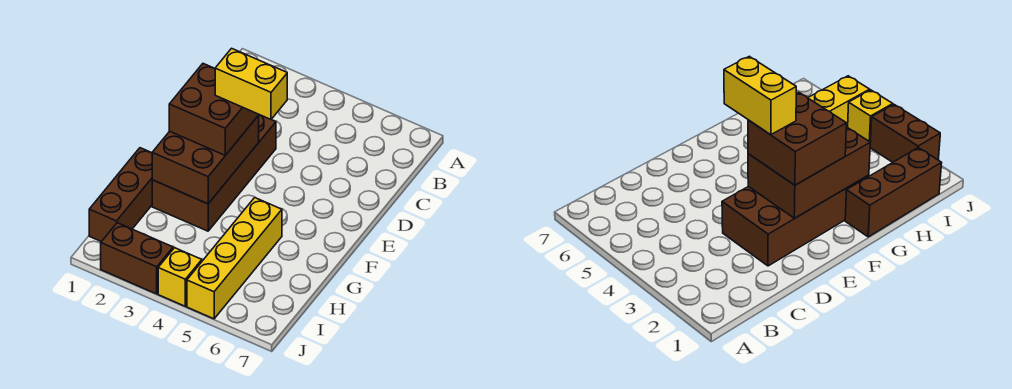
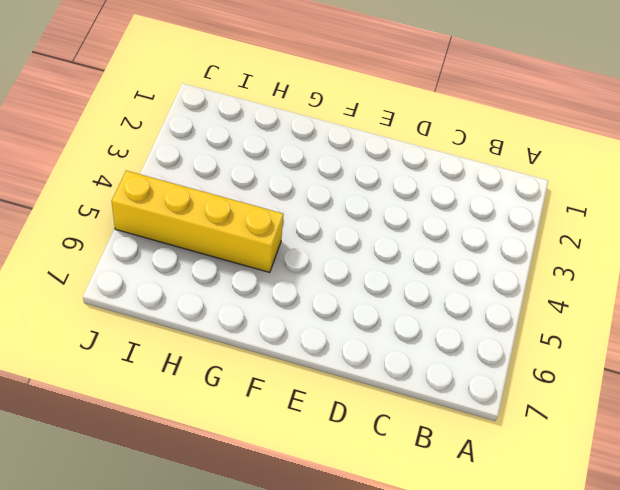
none -> brown 2x4 brick [152,115,276,231]
none -> brown 1x3 brick [89,148,152,242]

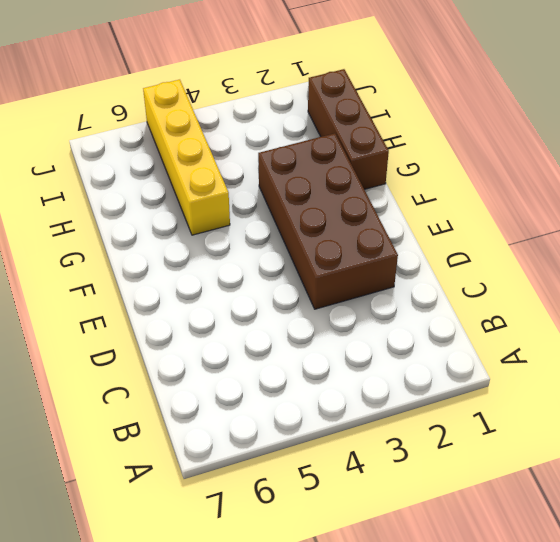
none -> brown 1x2 brick [101,223,173,294]
none -> yellow 1x1 brick [158,248,202,306]

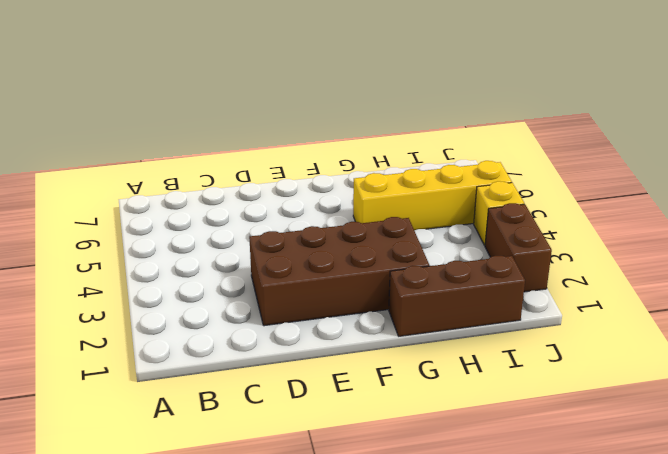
none -> brown 2x3 brick [152,116,259,204]
none -> brown 2x2 brick [169,64,259,155]

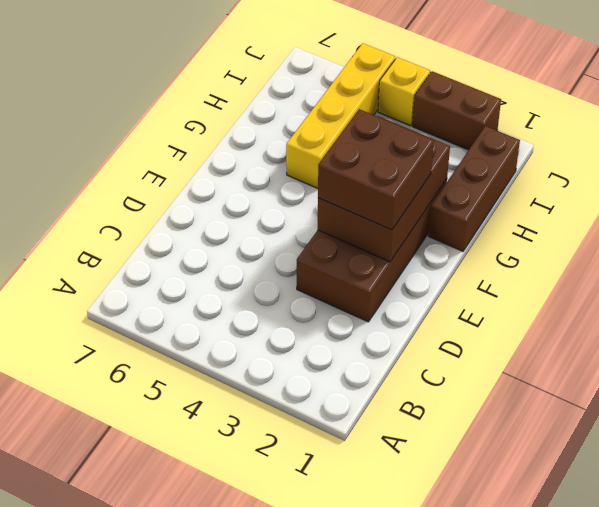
none -> yellow 1x2 brick [215,48,287,119]

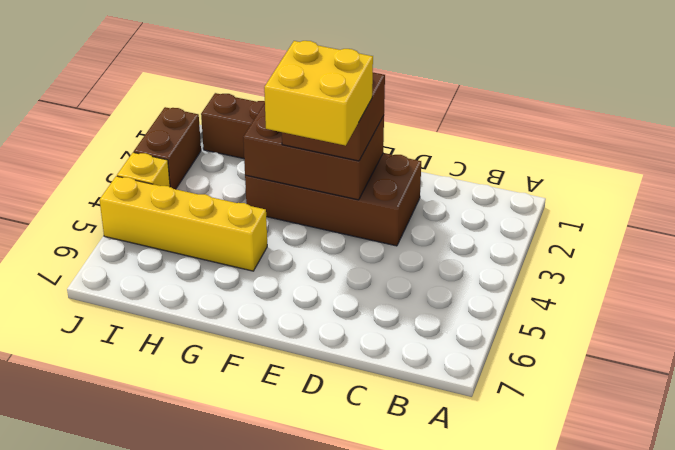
yellow 2x2 brick [264,41,373,146] -> yellow 1x2 brick [215,48,287,119]

